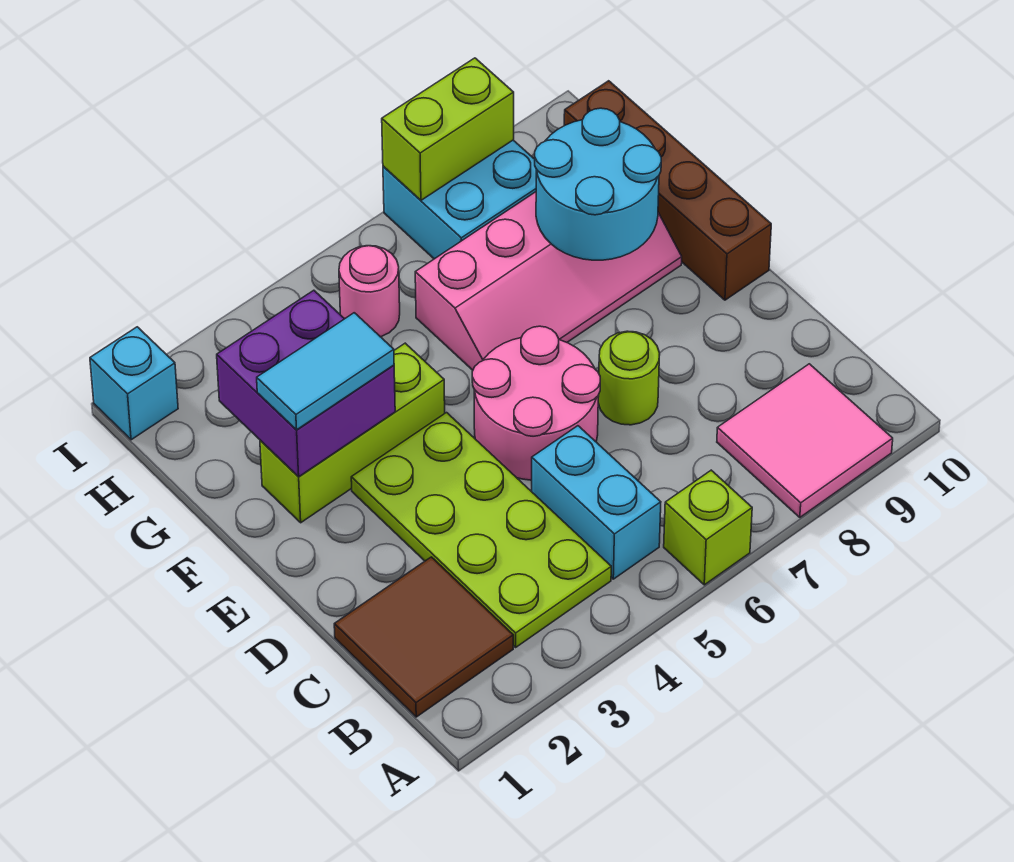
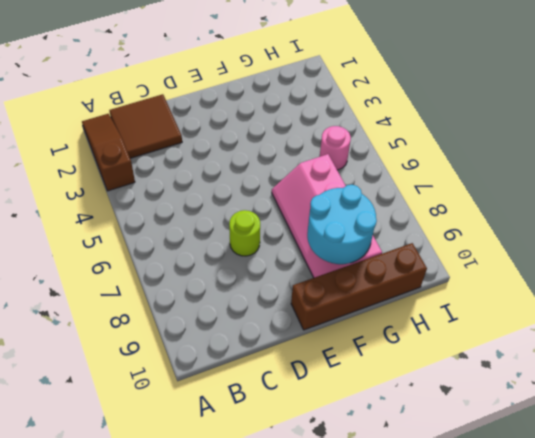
brown 1x3 slope [82,114,135,191] -> none
none -> lime 1x1 brick [664,470,752,585]
none -> pink 2x2 tile [717,364,893,517]
none -> lime 2x4 plate [351,413,611,647]

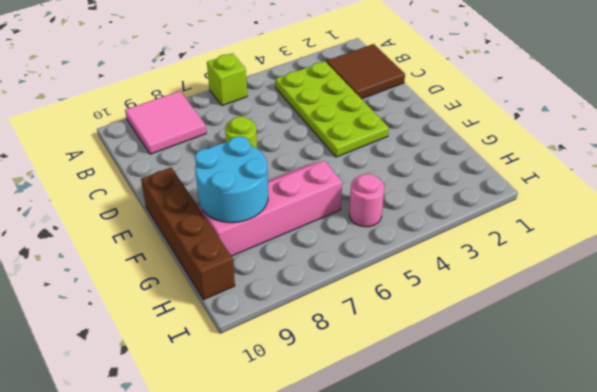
none -> cyan 1x2 brick [532,426,661,579]
none -> pink 2x2 round brick [472,326,600,480]
none -> lime 1x3 brick [260,343,445,523]

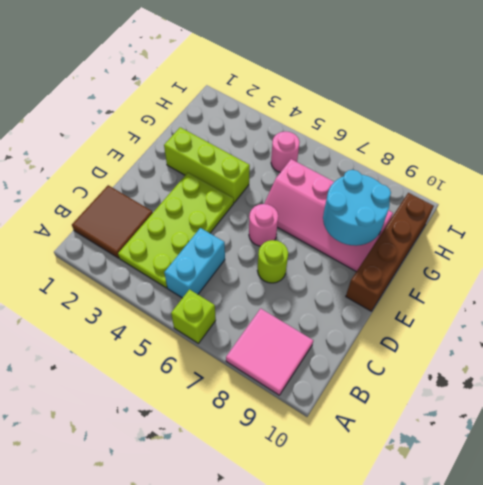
pink 1x1 round brick [249,204,278,246] -> pink 2x2 round brick [472,326,600,480]
none -> cyan 2x2 brick [383,140,536,259]
none -> cyan 1x1 brick [90,327,178,440]
none -> purple 2x2 brick [217,290,395,477]

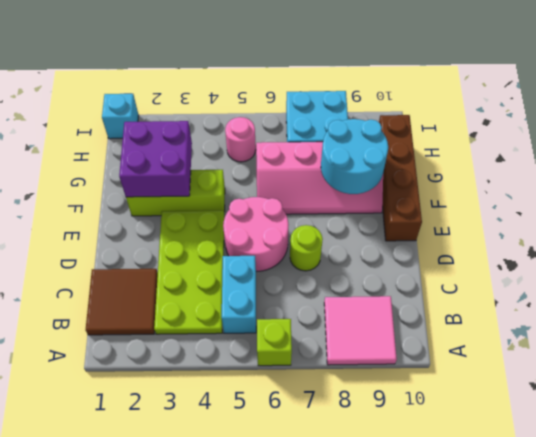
none -> lime 1x2 brick [382,58,514,200]
none -> cyan 1x2 tile [257,313,394,430]

